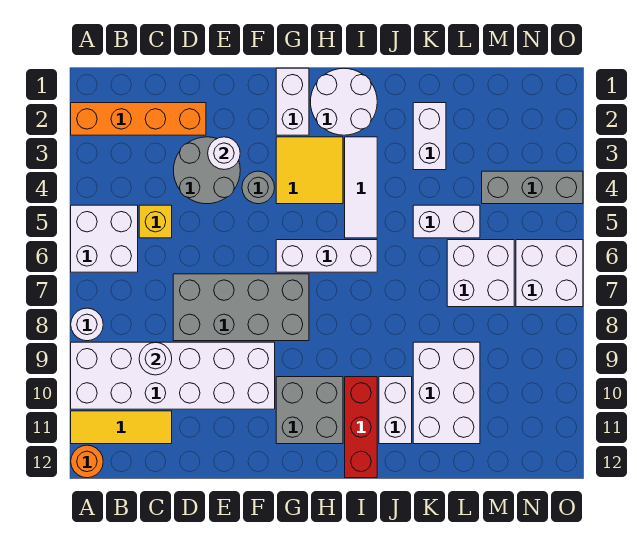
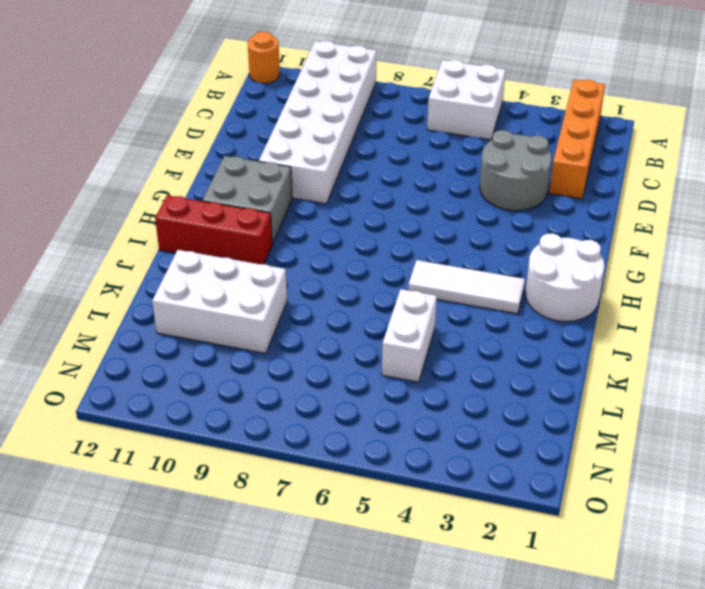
none -> white 1x1 round brick [71,308,103,341]
none -> yellow 1x3 tile [71,411,172,444]
none -> yellow 1x1 brick [139,205,172,238]

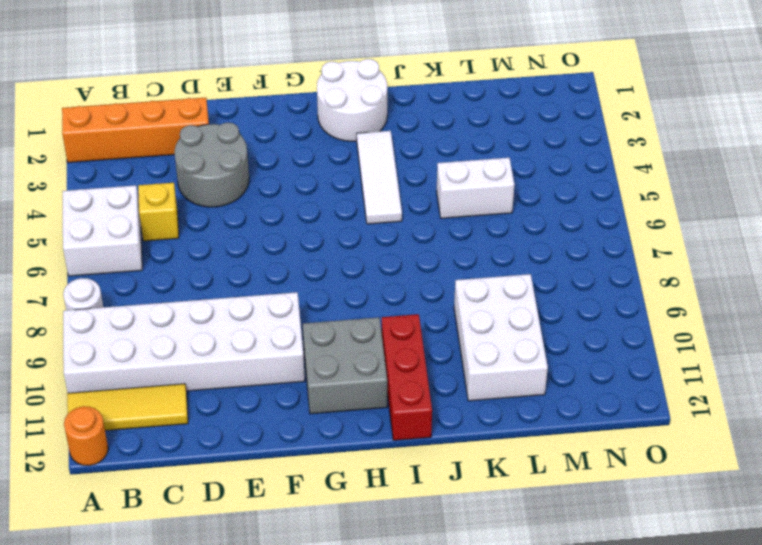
none -> grey 2x4 brick [173,274,309,341]
none -> grey 1x1 round brick [242,171,275,204]
none -> white 1x2 brick [276,68,309,135]

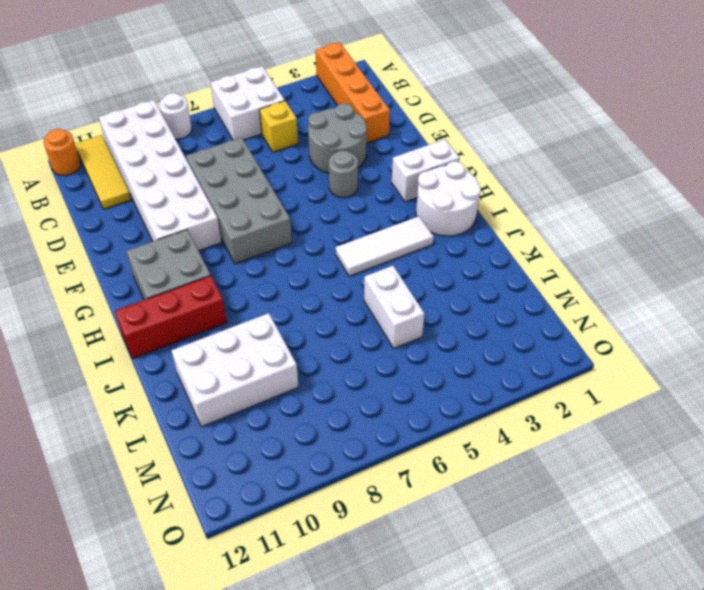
none -> yellow 2x2 tile [276,137,343,204]
none -> white 1x3 brick [276,240,377,272]
none -> white 1x2 brick [379,377,412,444]

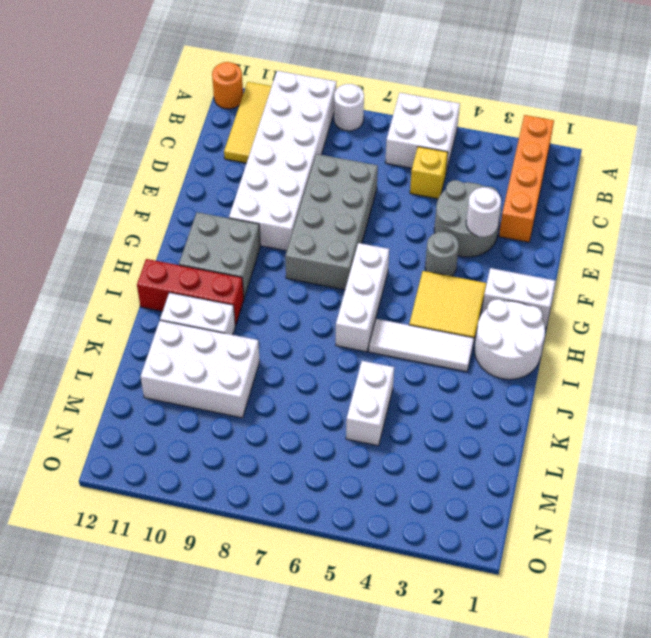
none -> white 1x2 brick [413,103,446,170]
none -> white 2x2 brick [447,240,514,307]
none -> grey 1x3 brick [482,171,583,204]

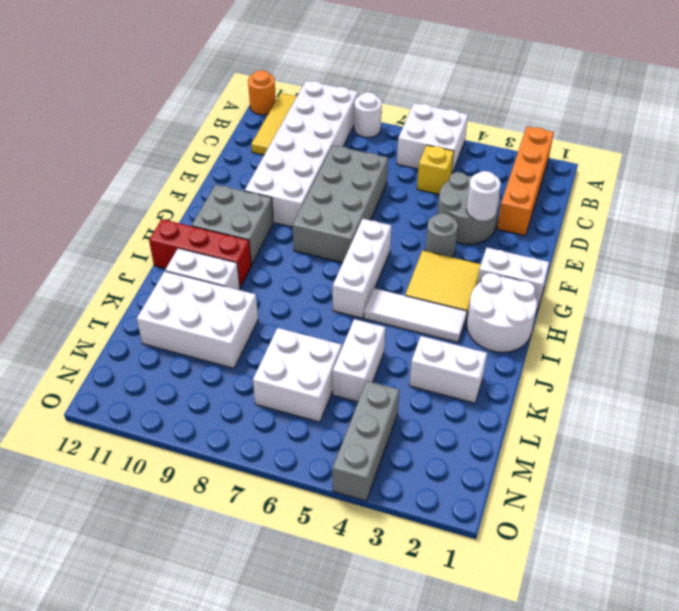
none -> white 2x2 brick [516,240,583,307]
none -> white 1x1 round brick [139,342,172,375]

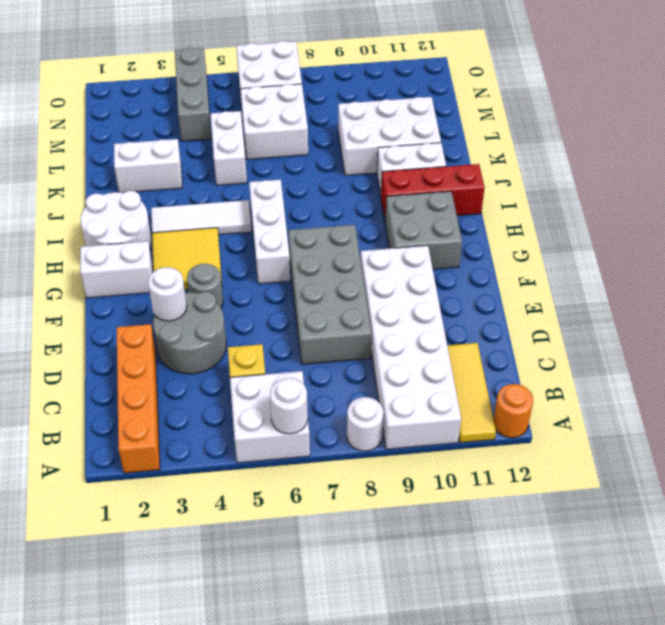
white 1x1 round brick [270,378,308,434] -> white 1x1 round brick moved to [139,342,172,375]

